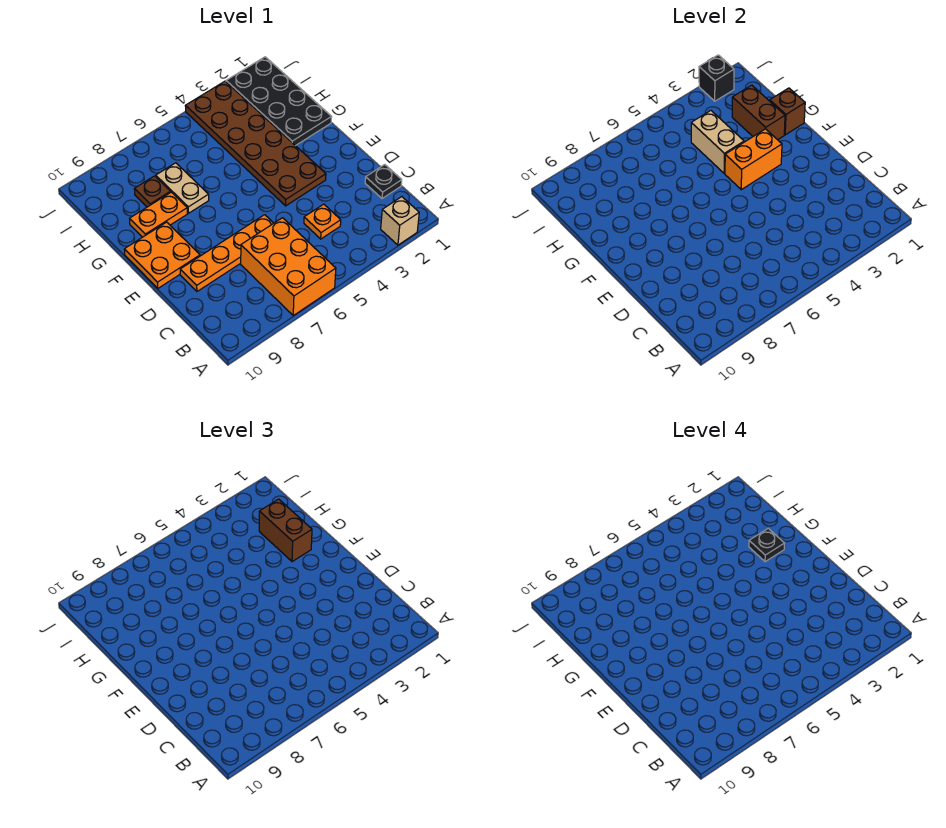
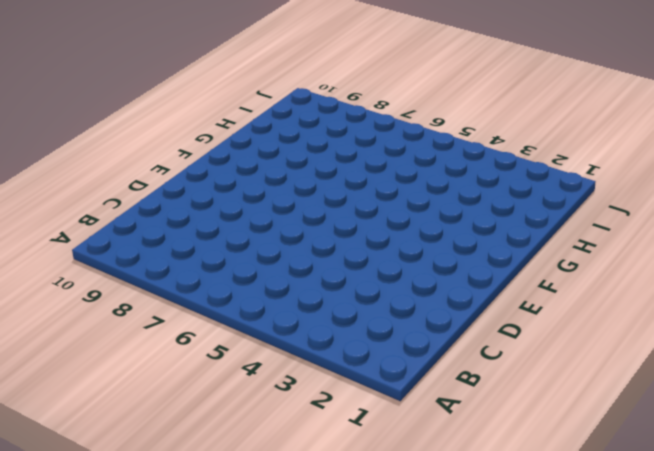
none -> tan 1x1 brick [381,197,419,245]
none -> orange 2x3 brick [241,218,336,315]
none -> black 1x1 plate [365,165,402,199]

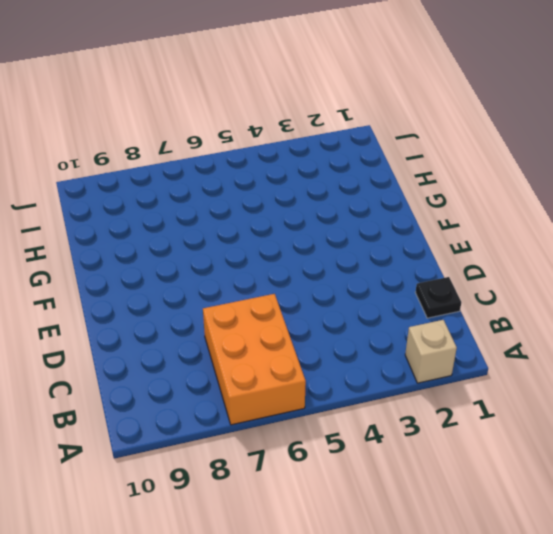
none -> orange 1x1 plate [304,204,341,239]
none -> orange 1x4 plate [180,215,273,291]
none -> brown 2x6 plate [186,81,326,206]

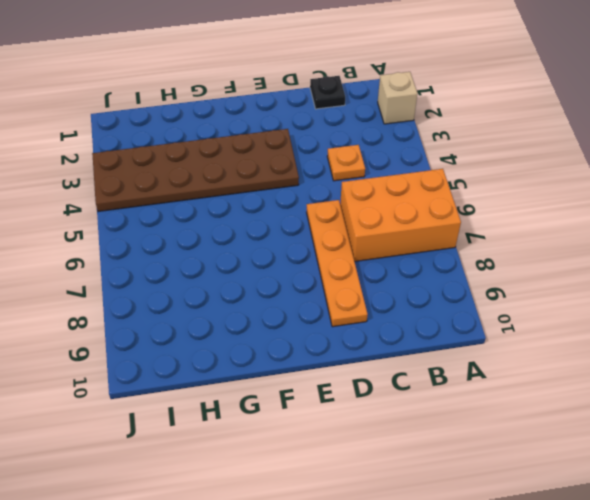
none -> orange 2x2 plate [124,222,200,288]
none -> black 2x4 plate [226,57,332,146]
none -> tan 1x2 plate [156,163,209,213]

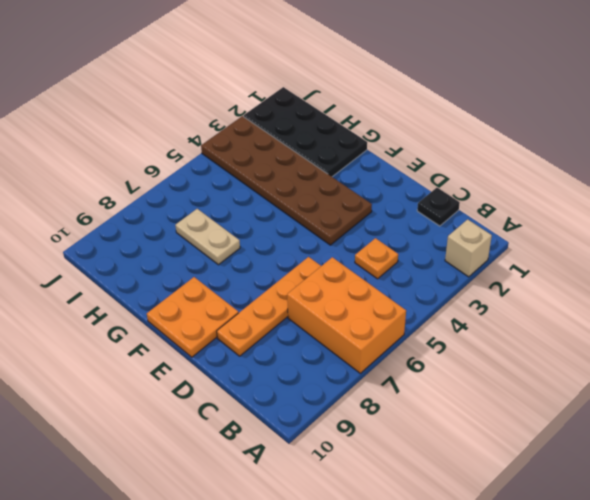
none -> orange 1x2 plate [130,192,188,237]
none -> brown 1x1 plate [134,176,171,207]
none -> orange 1x2 brick [725,129,782,190]

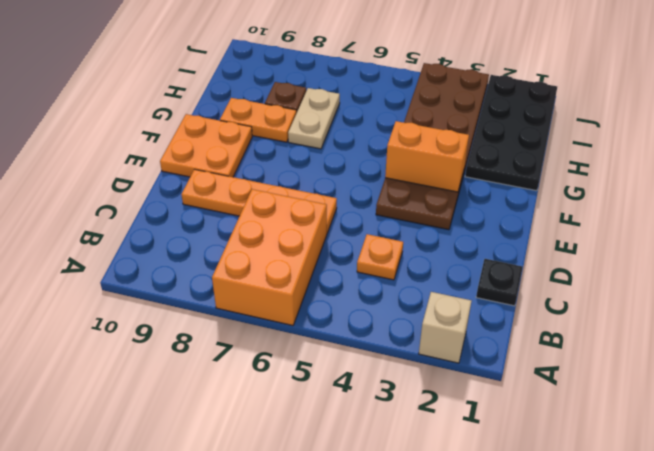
none -> brown 1x1 brick [770,88,805,135]
none -> brown 1x2 brick [732,85,785,140]
none -> tan 1x2 brick [691,111,744,173]

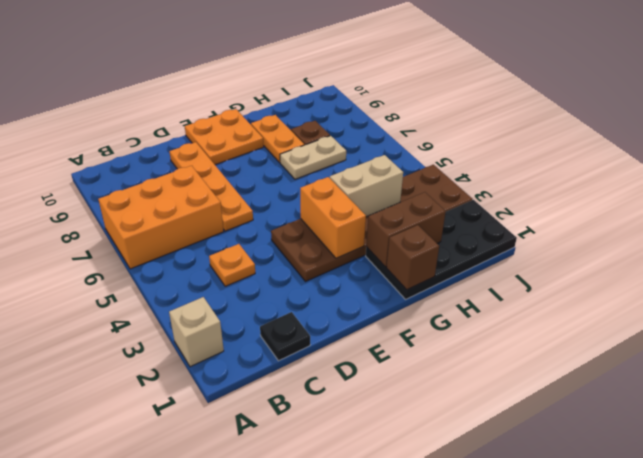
none -> black 1x1 brick [699,55,734,101]
none -> brown 1x2 brick [259,499,312,562]
none -> black 1x1 plate [749,528,785,562]

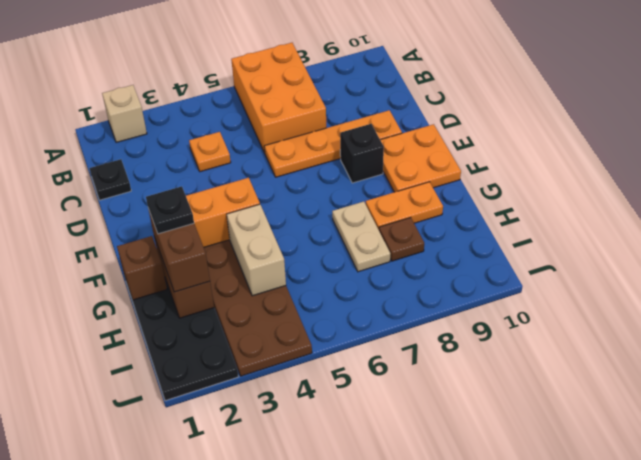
black 1x1 brick [340,124,384,183] -> black 1x1 brick moved to [699,55,734,101]

